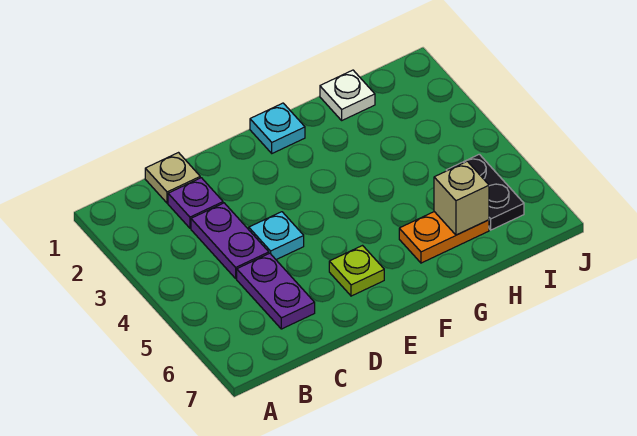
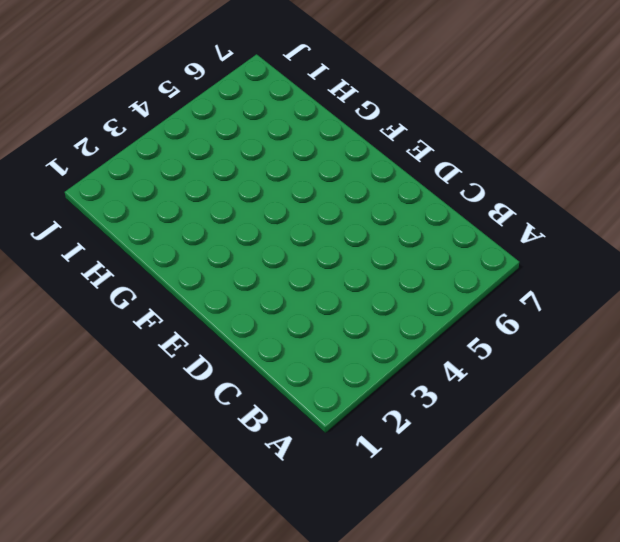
none -> tan 1x1 plate [145,153,200,203]
none -> purple 1x1 plate [168,178,223,228]

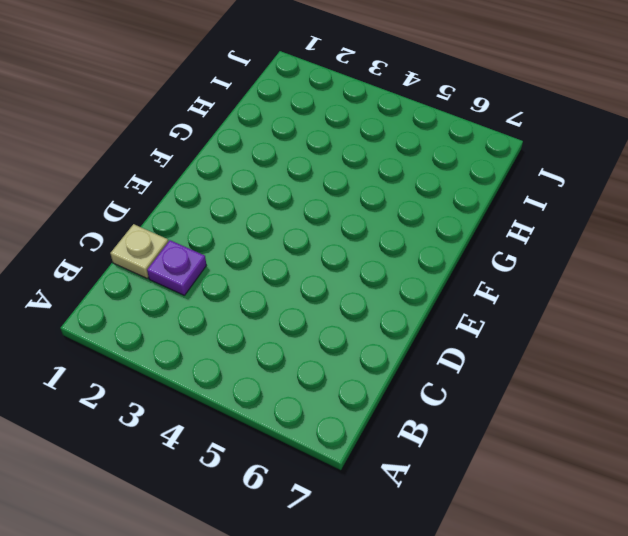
none -> purple 1x2 plate [191,203,269,278]
none -> purple 1x2 plate [237,253,315,329]

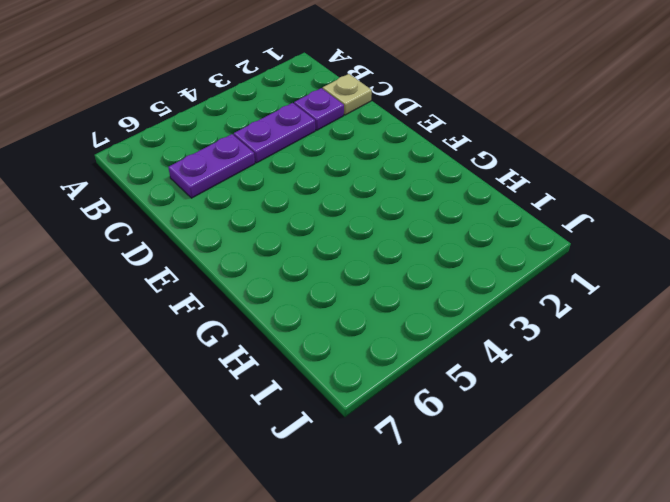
none -> cyan 1x1 plate [249,212,304,260]
none -> lime 1x1 plate [329,246,384,296]

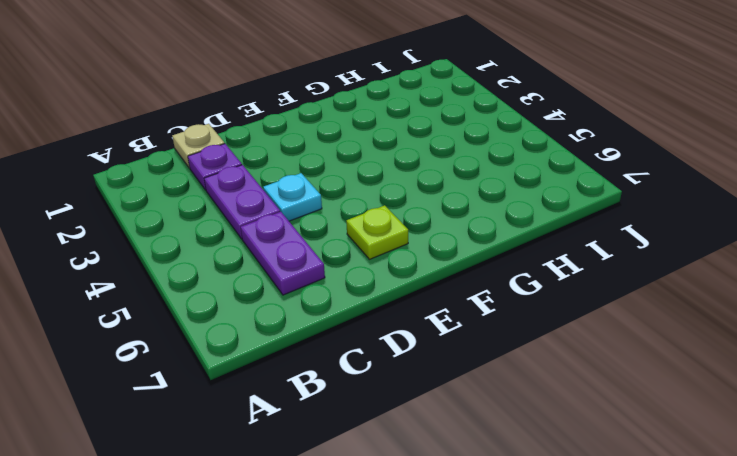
none -> cyan 1x1 plate [250,103,305,153]
none -> orange 1x2 plate [399,212,489,263]

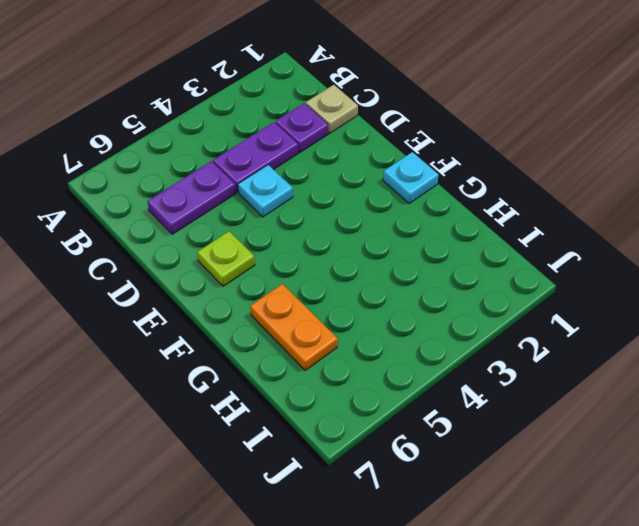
none -> white 1x1 plate [320,70,375,120]
none -> black 1x2 plate [446,154,524,230]

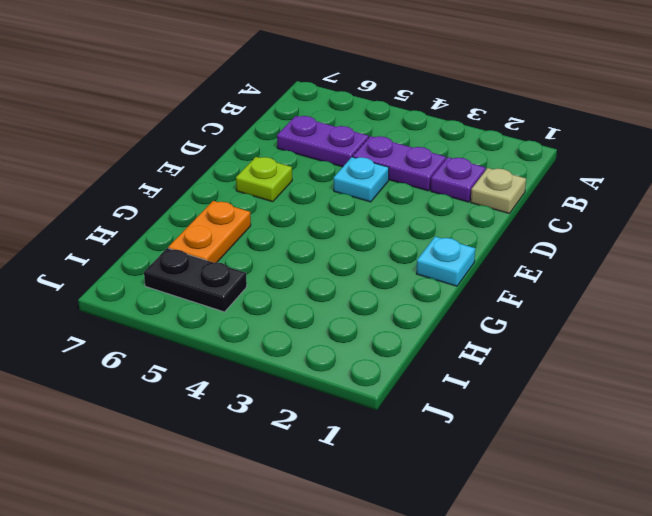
none -> white 1x1 plate [320,70,375,120]
none -> tan 1x1 brick [434,161,489,235]

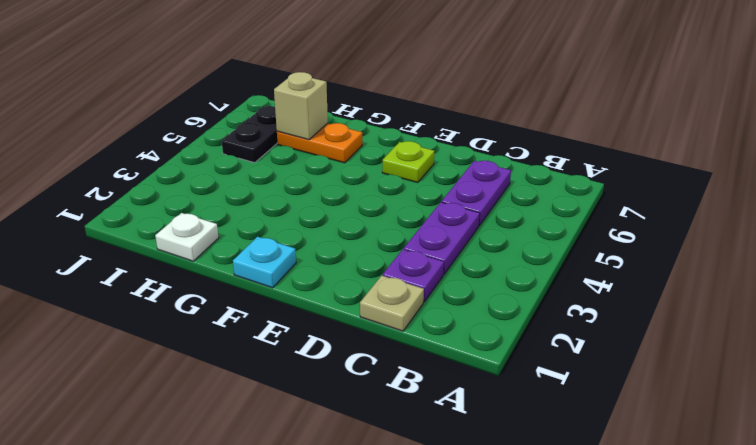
none -> cyan 1x1 plate [249,212,304,260]

